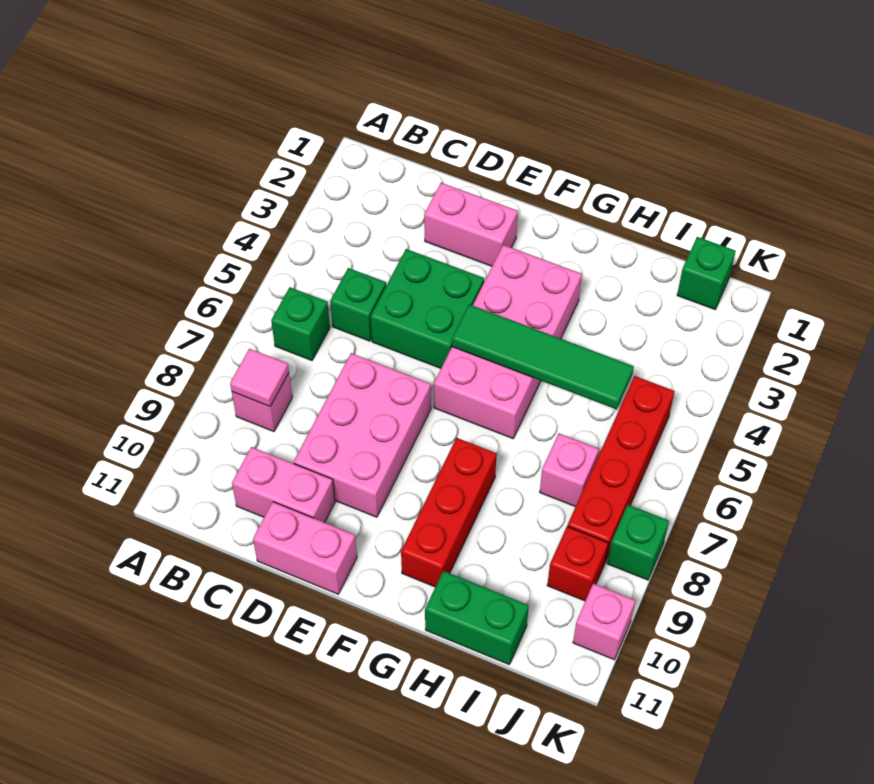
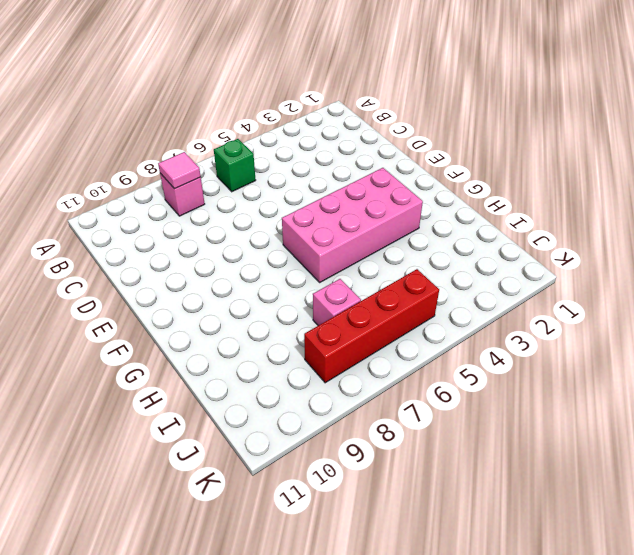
none -> green 1x1 brick [330,268,386,341]
none -> pink 1x2 brick [232,447,335,523]
none -> pink 1x2 brick [424,183,518,266]

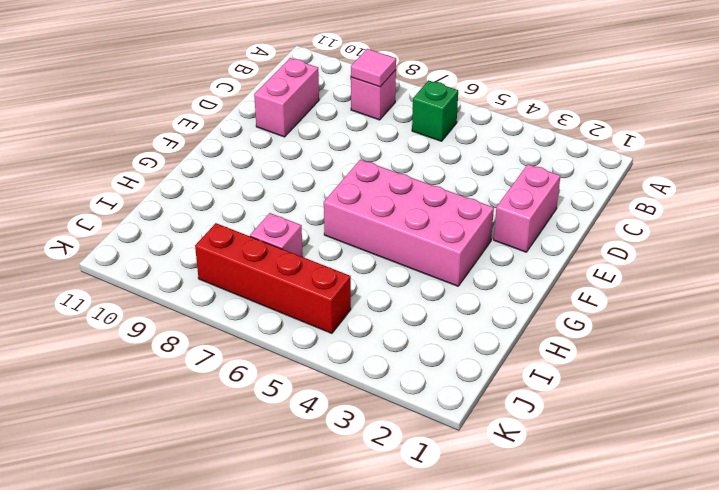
none -> green 1x1 brick [330,268,386,341]
none -> green 2x2 brick [371,249,484,368]
none -> pink 2x3 brick [294,353,431,517]

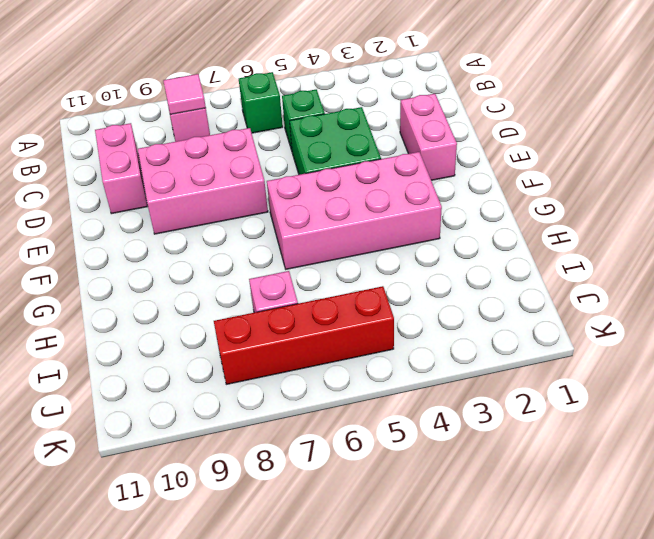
none -> pink 1x2 brick [253,502,357,594]
none -> red 1x3 brick [401,438,497,587]
none -> green 1x2 brick [425,571,529,664]

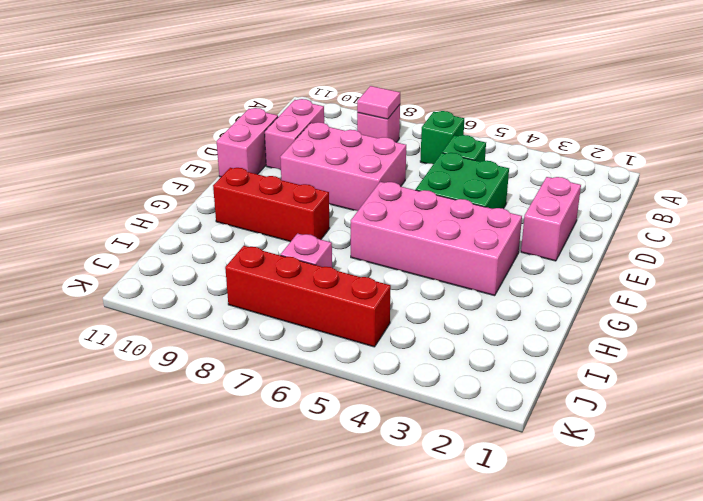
none -> green 1x2 brick [425,571,529,664]
none -> green 1x1 brick [677,237,736,309]
none -> red 1x1 brick [547,526,608,601]

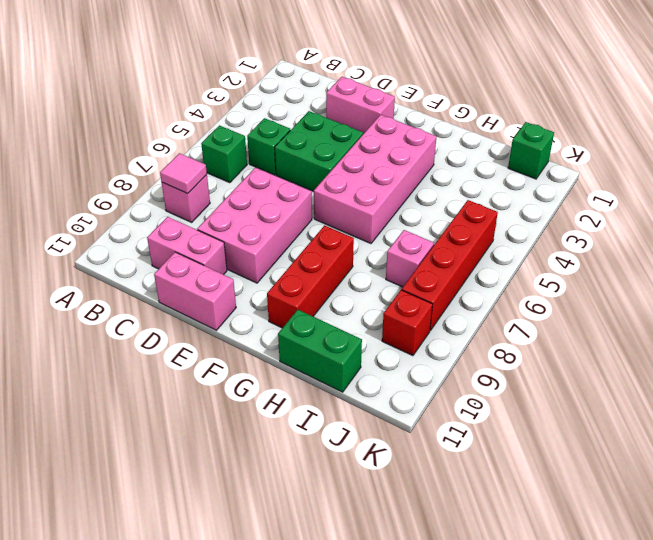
none -> green 1x1 brick [607,505,669,580]
none -> pink 1x1 brick [573,583,635,660]
none -> green 1x4 tile [452,304,634,409]

